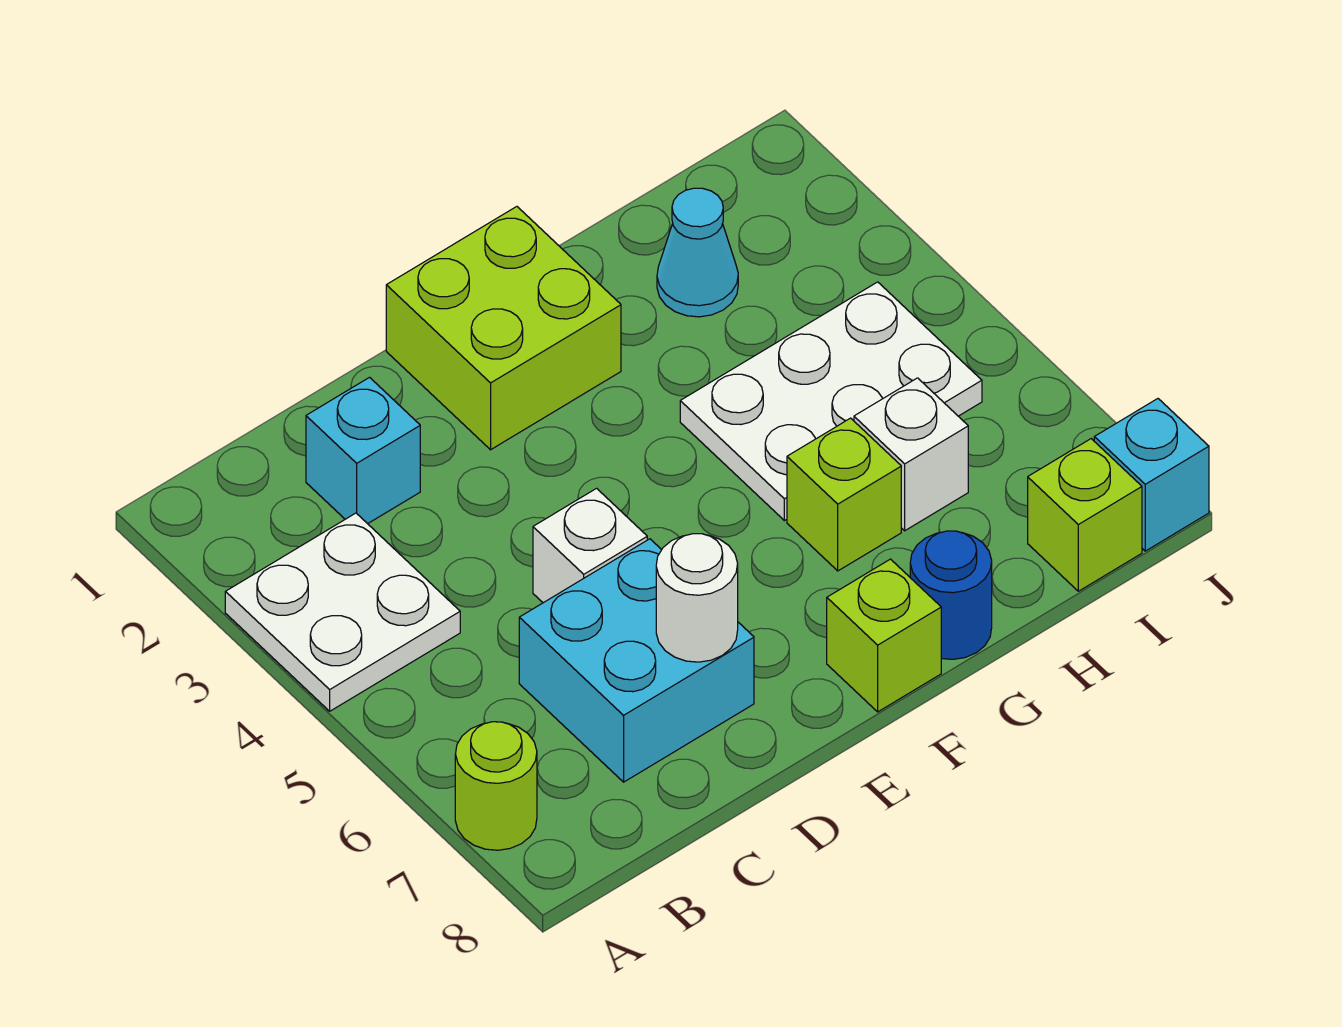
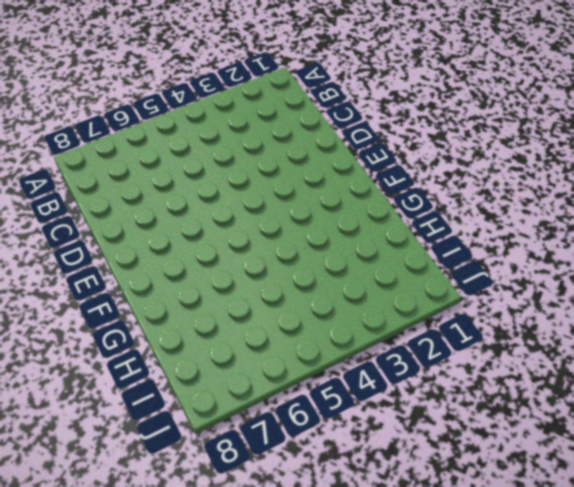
none -> white 2x2 plate [225,513,460,711]
none -> lime 1x1 round brick [455,722,537,850]
none -> cyan 1x1 brick [306,377,420,524]

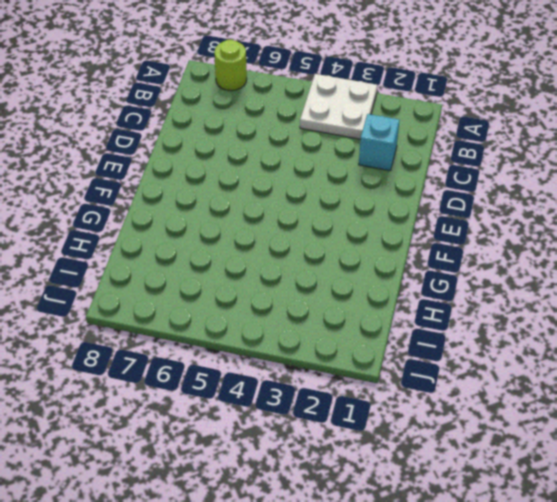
none -> cyan 2x2 brick [519,539,754,782]
none -> white 1x1 brick [533,488,647,603]
none -> lime 2x2 brick [386,207,621,450]

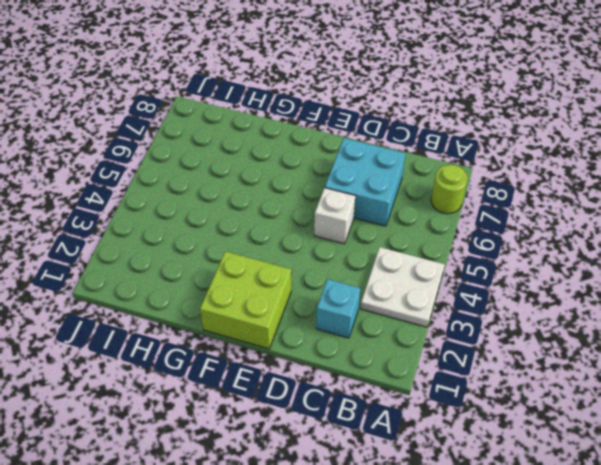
none -> lime 1x1 brick [827,559,941,712]
none -> white 2x3 plate [680,282,982,521]
none -> lime 1x1 brick [787,418,901,571]

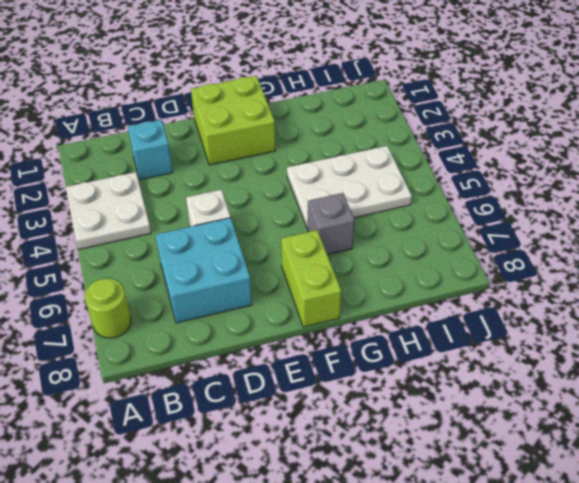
lime 1x2 brick [281,230,341,327] -> lime 1x1 brick [827,559,941,712]
grey 1x1 brick [308,193,355,255] -> lime 1x1 brick [787,418,901,571]
none -> blue 1x1 round brick [910,531,992,659]
none -> cyan 1x1 cone [657,188,738,317]
none -> white 1x1 brick [854,378,968,531]

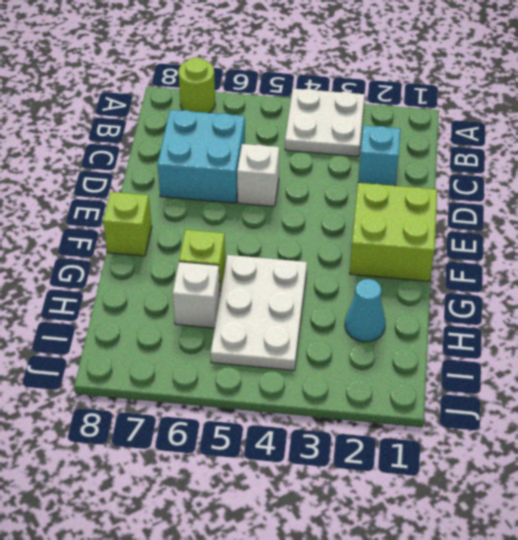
none -> blue 1x1 round brick [910,531,992,659]
none -> lime 1x1 brick [1028,439,1142,591]
none -> cyan 1x1 brick [1094,399,1209,551]

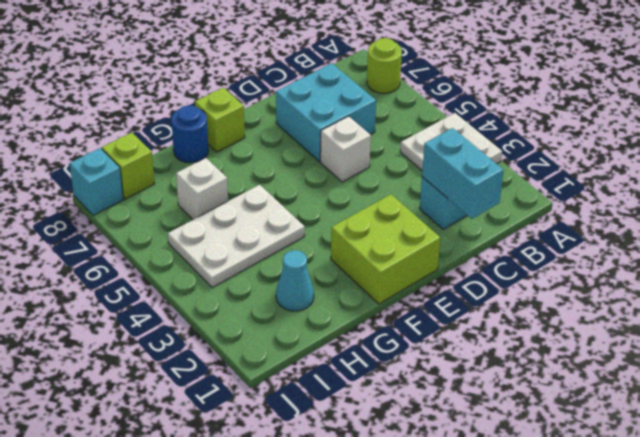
cyan 1x2 brick [422,128,503,219] -> none
none -> lime 1x1 brick [787,418,901,571]
none -> white 1x1 round brick [656,534,738,662]

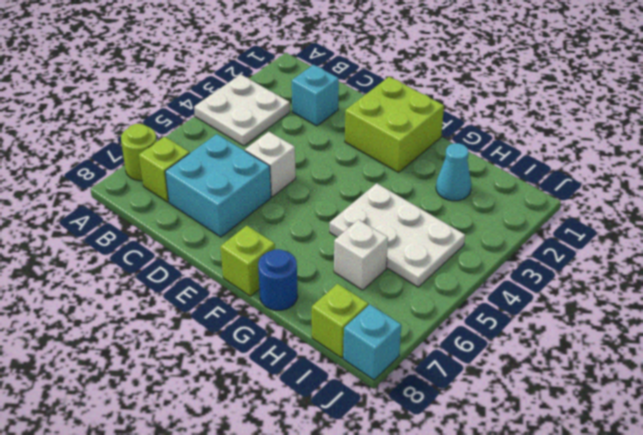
lime 1x1 brick [139,137,190,202] -> lime 1x1 brick moved to [787,418,901,571]
none -> white 1x1 round brick [656,534,738,662]

